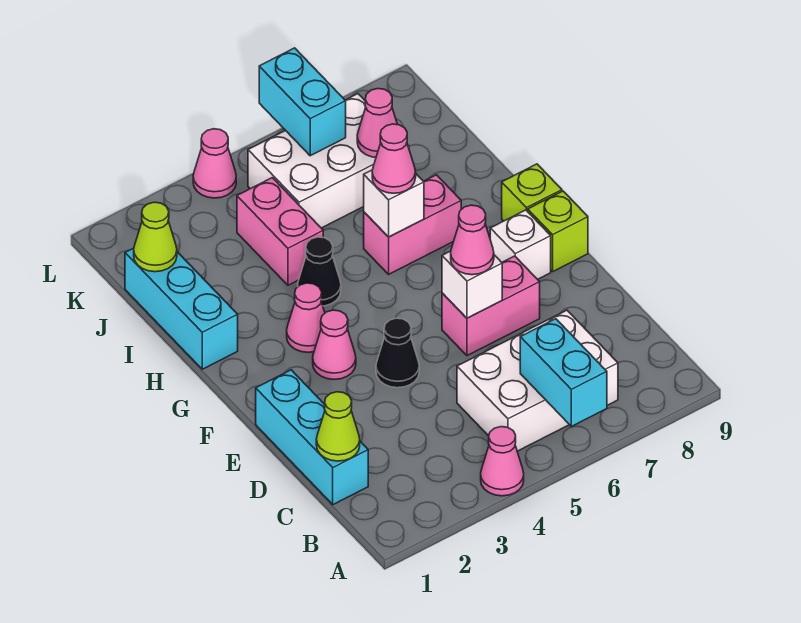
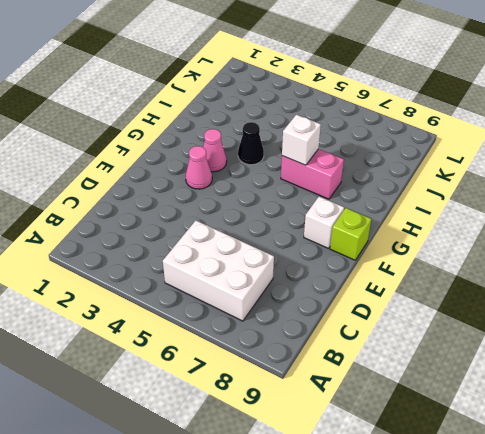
none -> pink 1x1 cone [481,427,524,496]
none -> cyan 1x3 brick [256,370,368,505]
none -> black 1x1 cone [376,318,419,388]

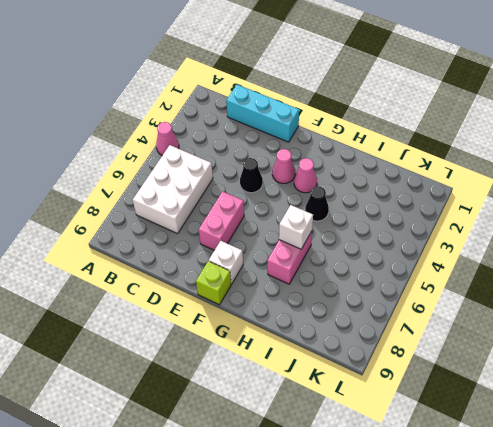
none -> lime 1x1 brick [502,164,562,221]
none -> cyan 1x3 brick [125,248,238,369]
none -> pink 1x2 brick [237,178,323,285]

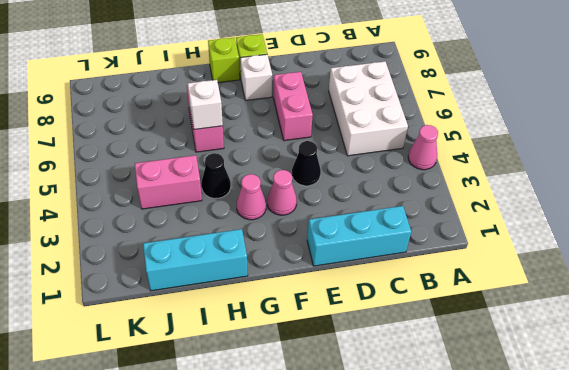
none -> white 2x3 brick [248,94,409,228]
none -> pink 1x1 cone [193,129,236,198]
none -> cyan 1x2 brick [520,319,607,426]

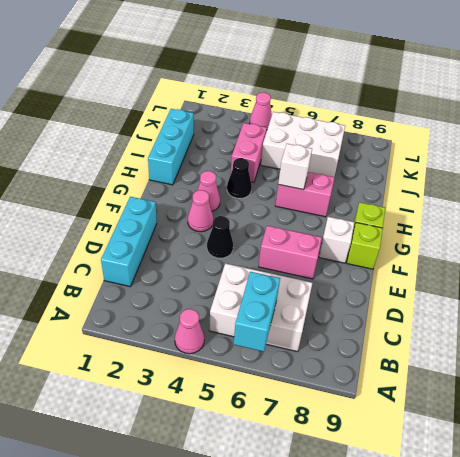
none -> lime 1x1 cone [316,392,360,461]
none -> white 1x1 brick [442,251,502,318]
none -> lime 1x1 cone [134,202,177,272]

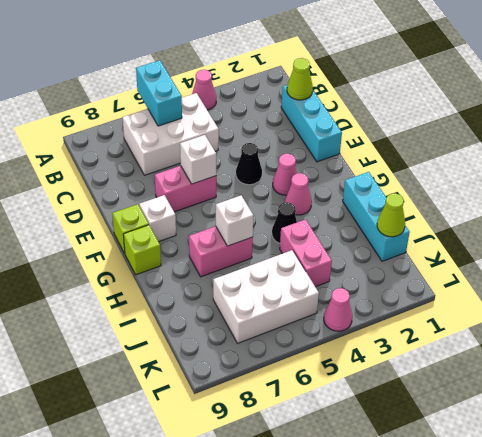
none -> pink 1x1 cone [357,88,397,157]
none -> cyan 1x2 brick [259,48,346,156]
none -> pink 1x1 cone [451,205,494,275]

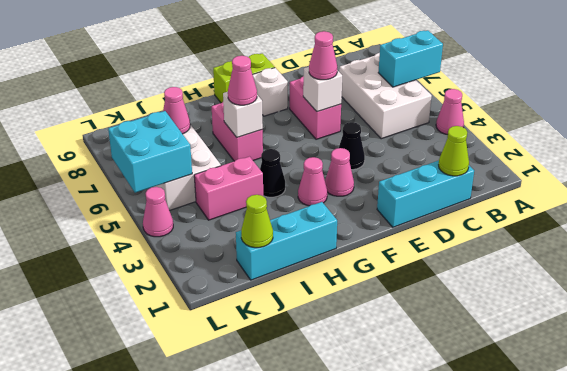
cyan 2x2 brick [108,111,192,193] -> cyan 1x2 brick [259,48,346,156]

